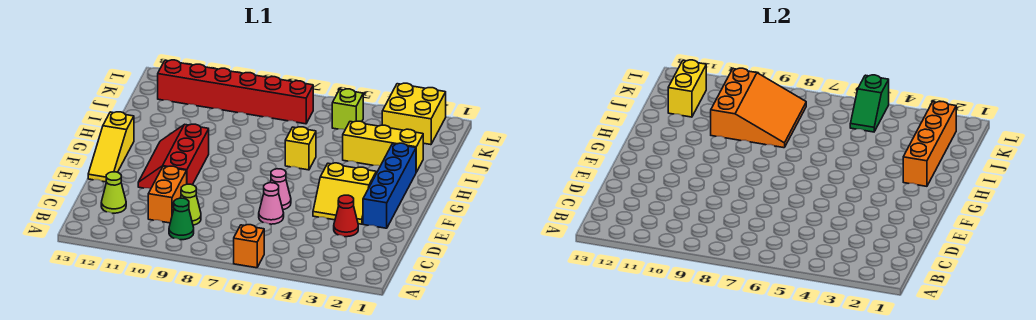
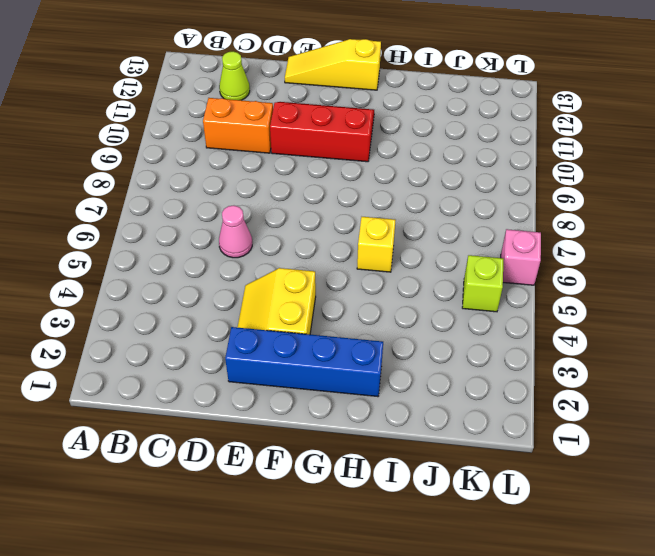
pink 1x1 brick [501,229,541,285] -> none
none -> orange 1x1 brick [234,225,264,268]
none -> green 1x1 cone [169,198,194,240]
none -> lime 1x1 cone [181,184,201,225]

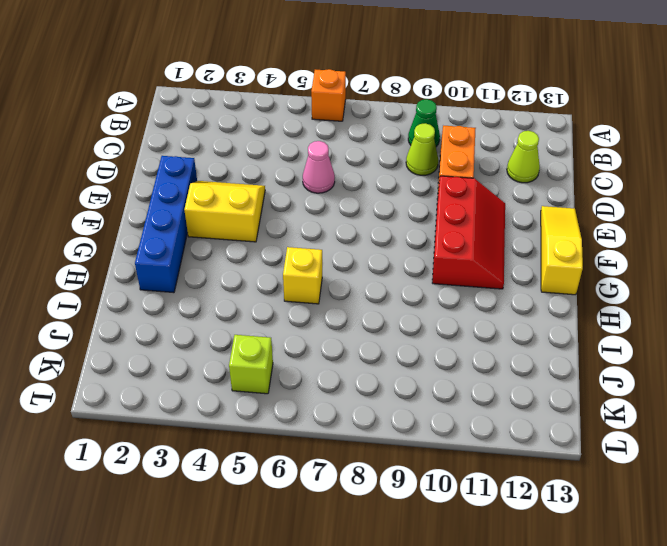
none -> red 1x1 cone [334,195,358,237]
none -> pink 1x1 cone [270,169,291,210]
none -> yellow 1x3 brick [343,121,423,172]

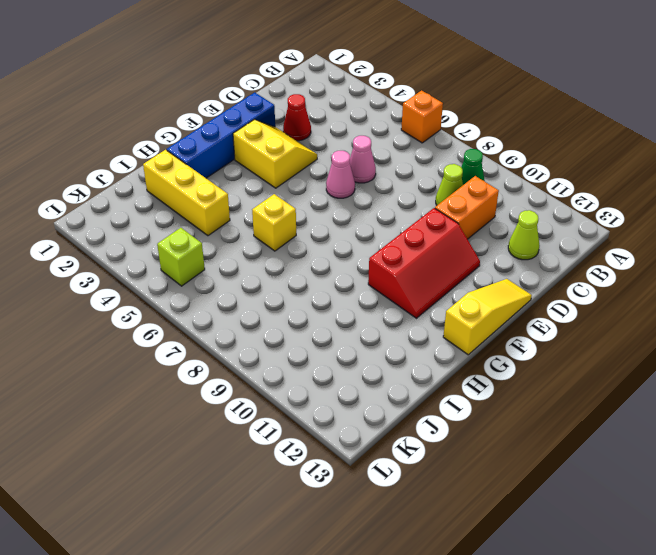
none -> yellow 2x2 brick [382,83,446,145]
none -> red 1x6 brick [158,60,313,124]
none -> orange 1x4 brick [903,102,956,186]

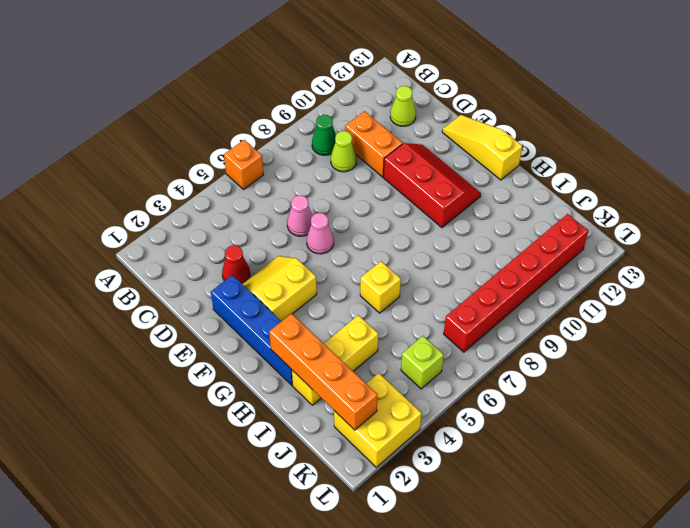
none -> orange 3x3 slope [711,68,806,148]
none -> yellow 1x2 brick [668,60,706,117]
none -> green 1x2 slope [850,75,889,132]

